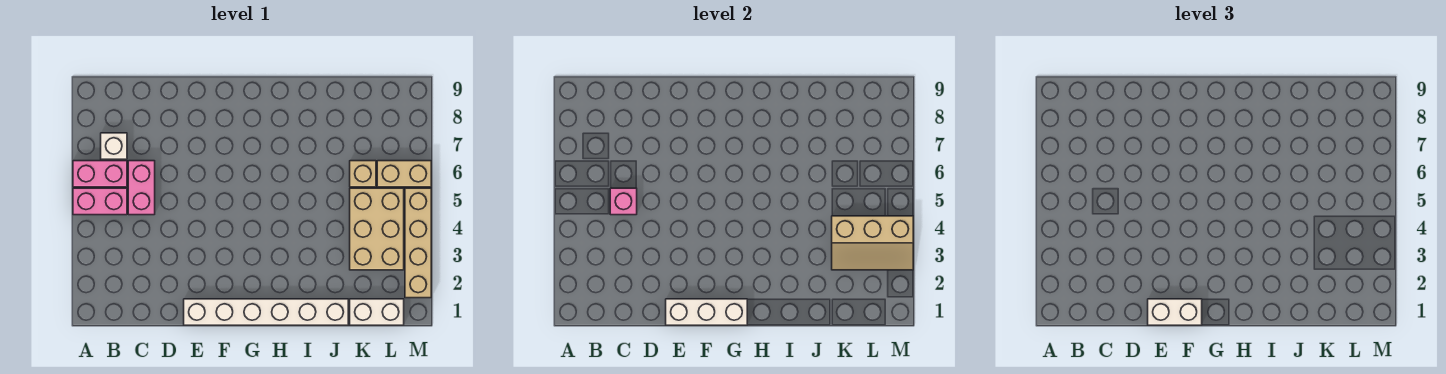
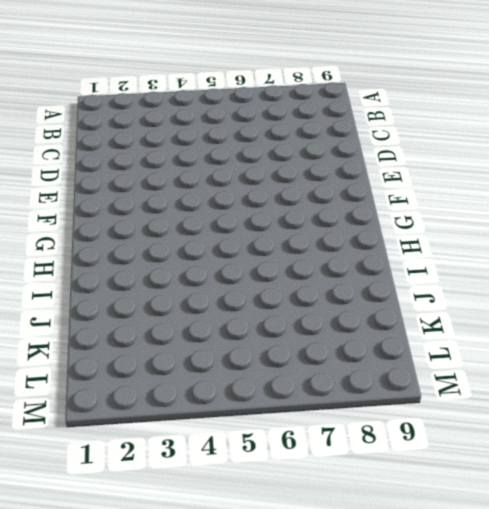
none -> pink 1x2 brick [73,188,127,215]
none -> pink 1x2 brick [73,161,127,187]
none -> white 1x1 brick [101,133,127,159]

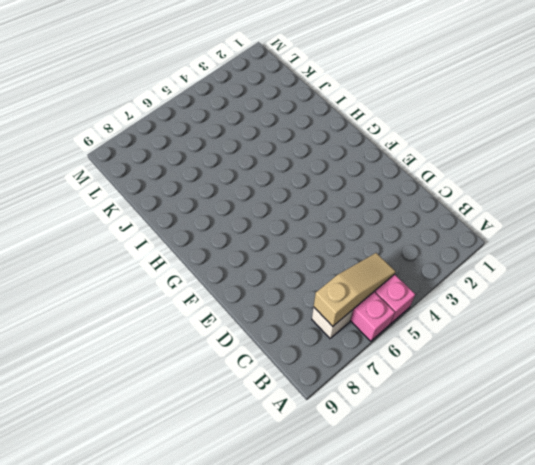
tan 1x3 slope [314,253,395,326] -> none
none -> pink 1x2 brick [128,161,155,215]
none -> white 1x6 brick [184,299,348,325]
none -> white 1x2 brick [350,299,404,325]

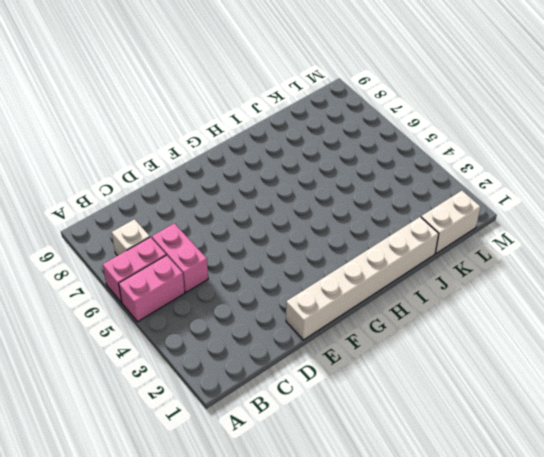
none -> tan 2x3 brick [350,188,404,270]
none -> tan 1x1 brick [350,161,376,187]
none -> tan 1x2 brick [377,161,431,187]

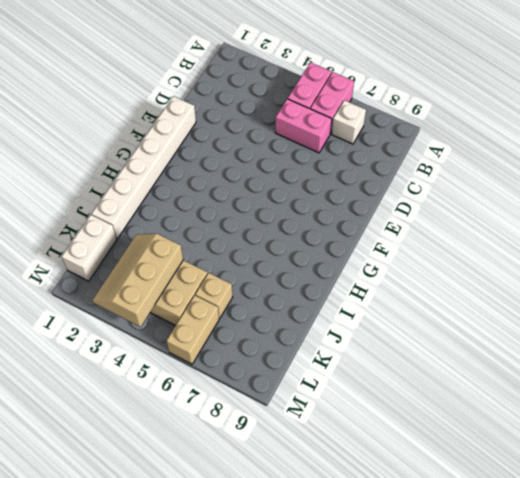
none -> tan 1x4 brick [405,188,431,298]
none -> pink 1x1 brick [610,188,637,215]
none -> white 1x3 brick [666,299,747,325]

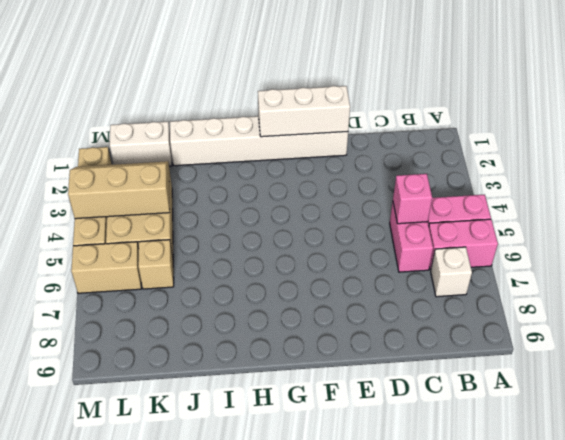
none -> white 1x2 brick [1148,299,1202,325]

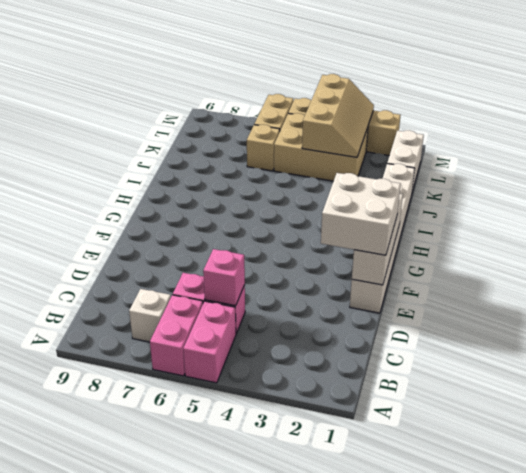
white 2x2 brick [321,173,401,255] -> white 1x2 brick [1148,299,1202,325]

